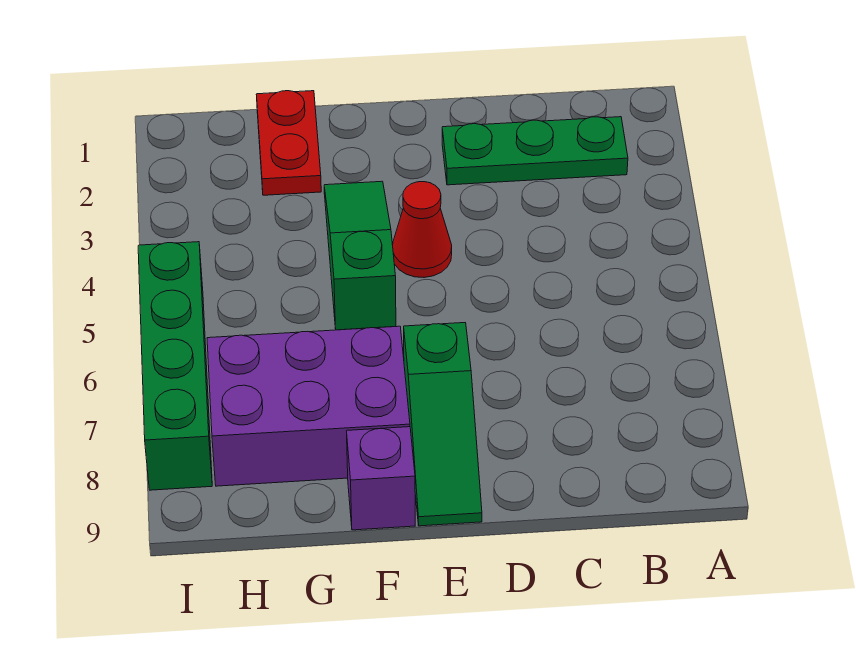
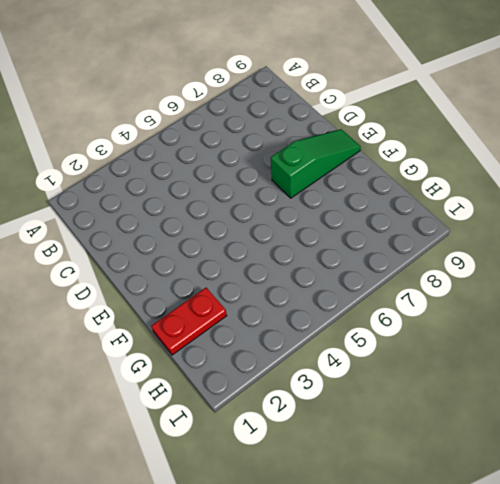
none -> green 1x3 plate [442,117,628,185]
none -> red 1x1 cone [393,182,452,278]

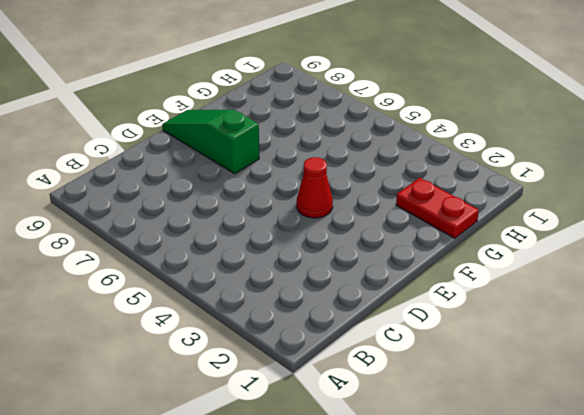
none -> green 1x3 plate [442,117,628,185]
none -> green 1x3 slope [324,181,396,330]

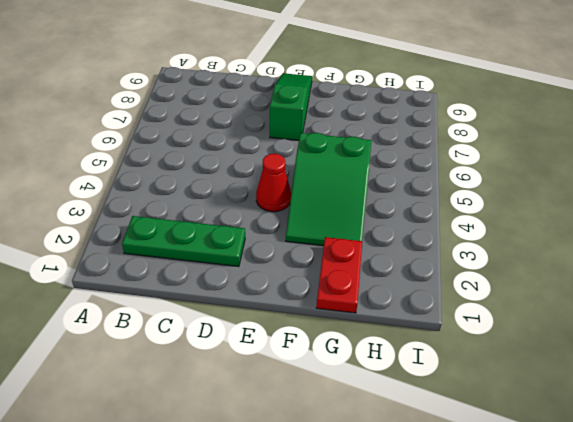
green 2x3 slope [286,133,371,246] -> green 1x3 slope [324,181,396,330]
none -> purple 2x3 brick [207,326,410,486]
none -> purple 1x1 brick [347,427,415,530]

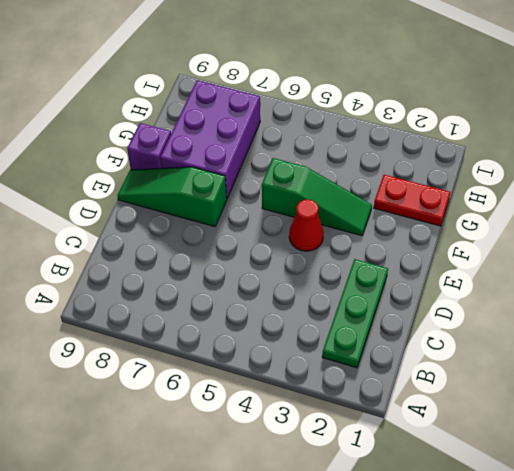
none -> green 1x4 brick [138,242,212,490]

